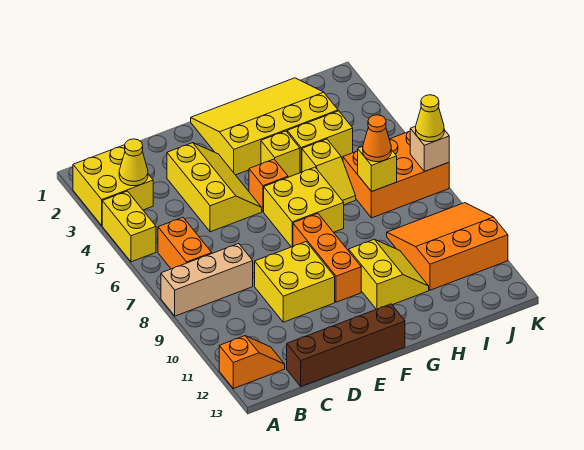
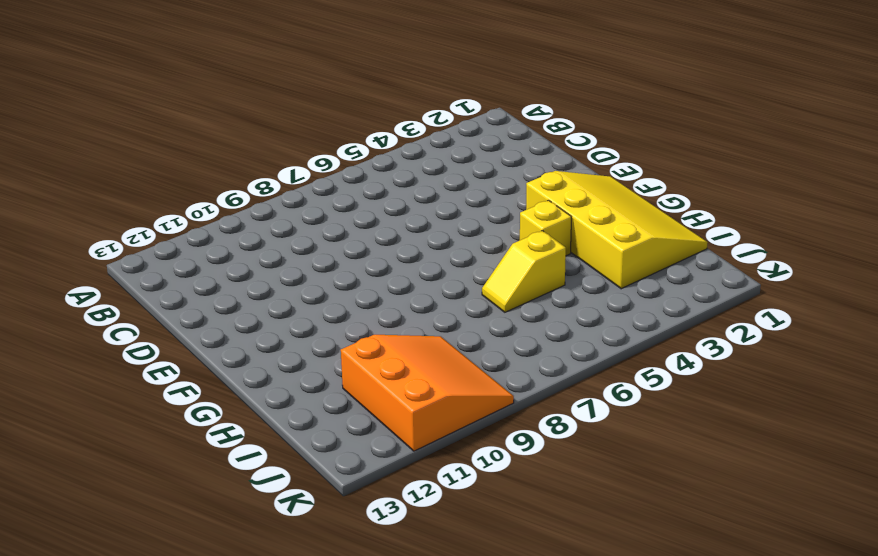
none -> yellow 2x2 brick [73,145,153,225]
none -> yellow 1x2 brick [102,191,156,262]
none -> tan 1x3 brick [161,244,253,316]

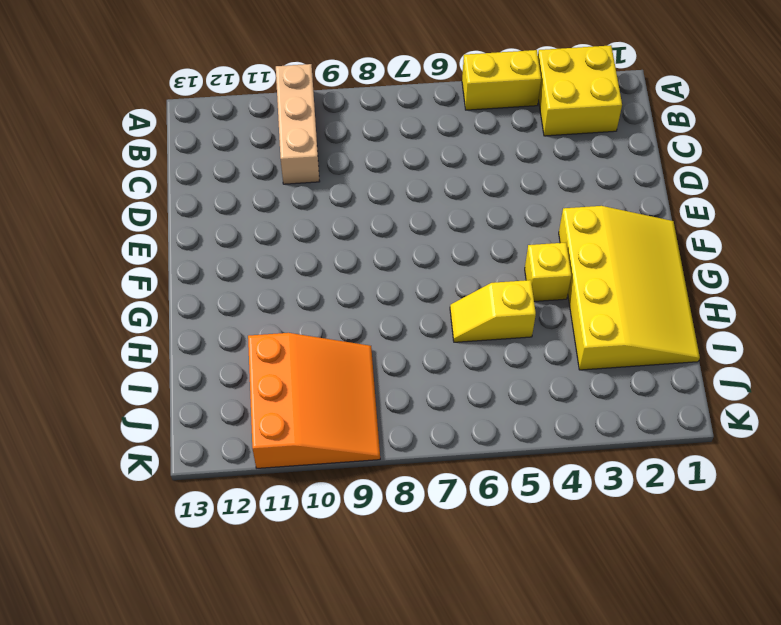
tan 1x3 brick [276,64,320,184] -> tan 1x3 brick moved to [161,244,253,316]
none -> orange 1x2 slope [219,336,285,389]
none -> orange 1x2 brick [158,217,212,269]
none -> brown 1x4 brick [287,304,405,386]

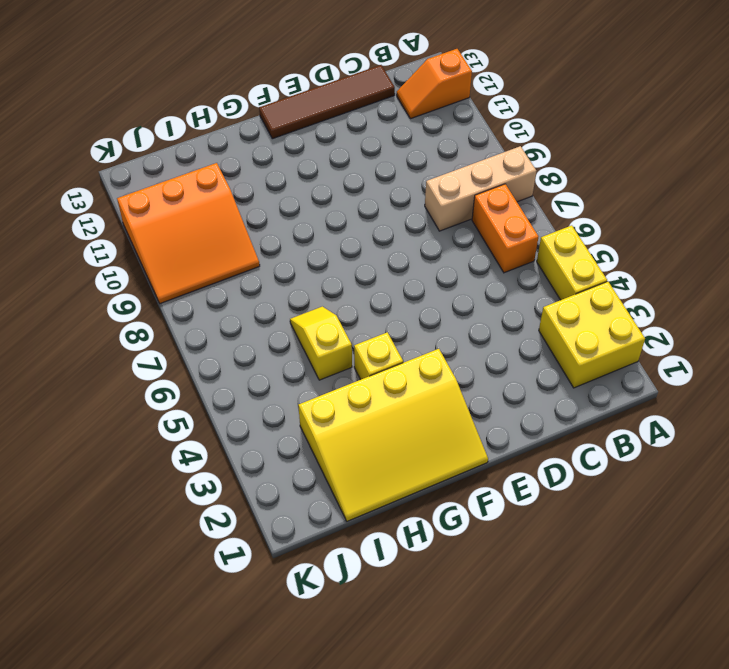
brown 1x4 tile [259,65,395,139] -> brown 1x4 brick [287,304,405,386]
none -> yellow 2x3 slope [167,143,262,232]
none -> yellow 2x2 brick [255,242,335,322]
none -> orange 1x1 brick [249,159,288,212]

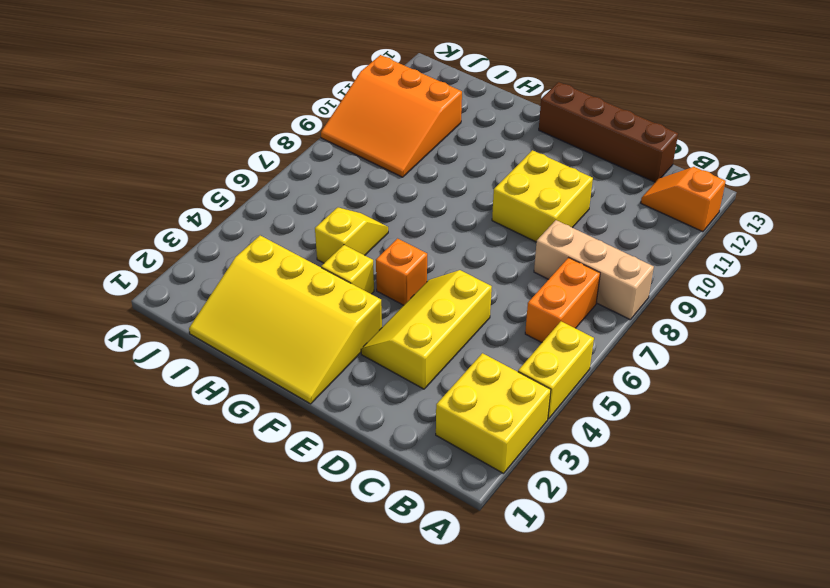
none -> yellow 2x2 brick [264,167,344,247]
none -> orange 1x3 brick [293,214,361,302]
none -> yellow 2x2 slope [349,239,429,309]

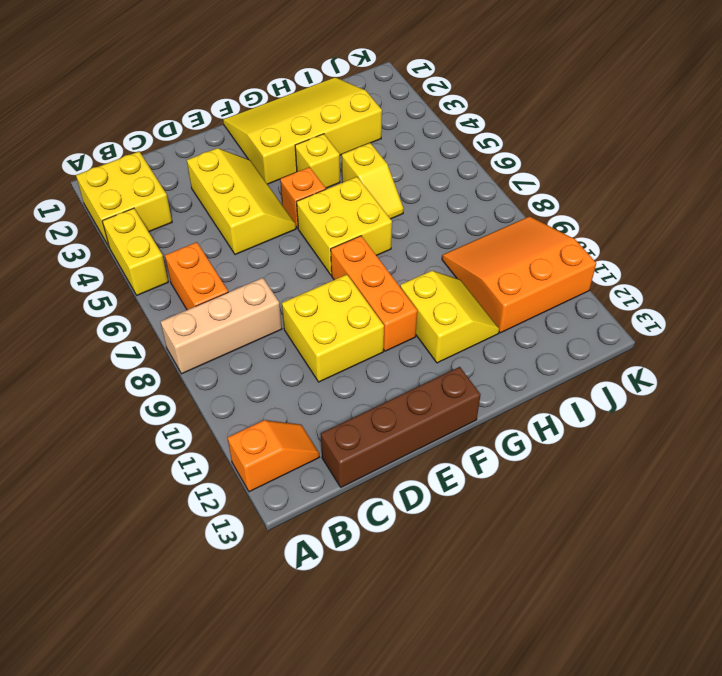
none -> yellow 1x2 brick [287,111,353,173]
none -> orange 2x3 brick [343,131,449,218]
none -> yellow 1x1 cone [119,139,148,186]

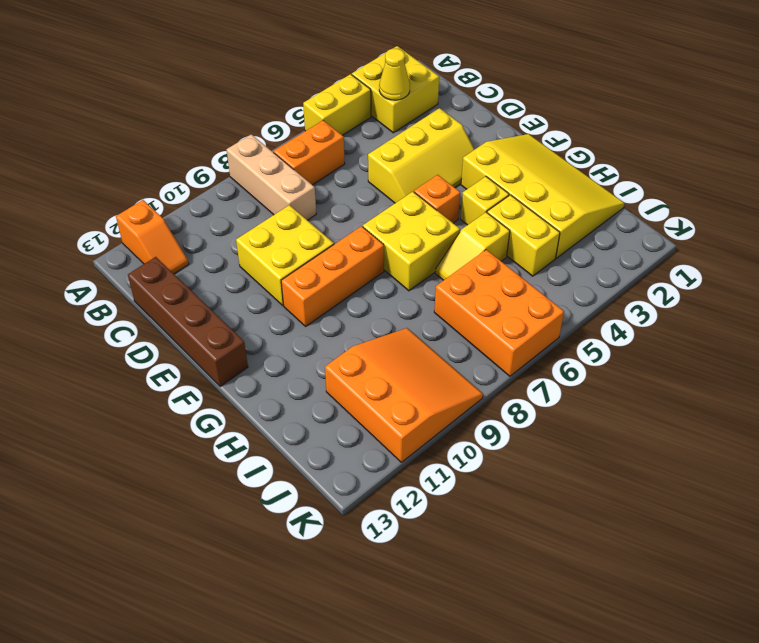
none -> yellow 2x2 slope [349,239,429,309]
none -> yellow 1x1 brick [358,147,397,192]
none -> tan 1x1 brick [410,126,449,172]

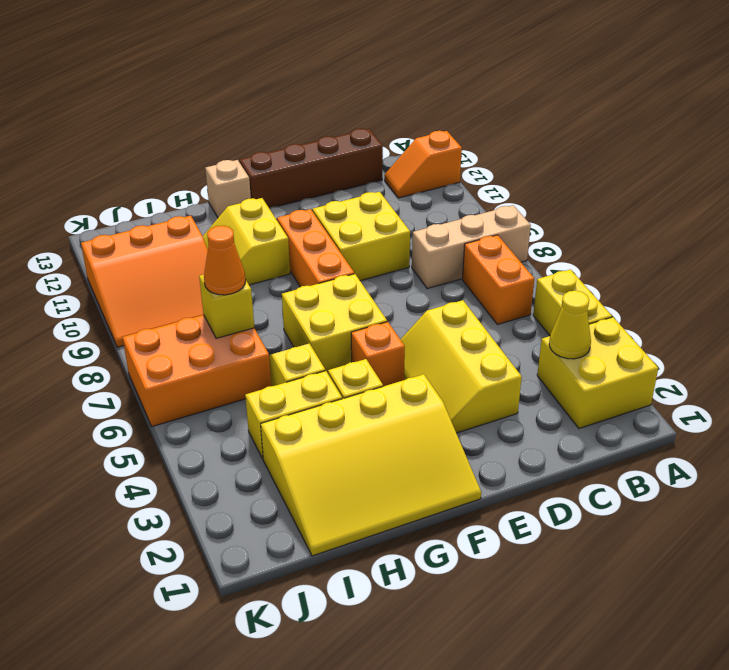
tan 1x1 brick [205,160,251,217] -> tan 1x1 brick moved to [410,126,449,172]
none -> yellow 1x1 cone [416,95,444,142]

